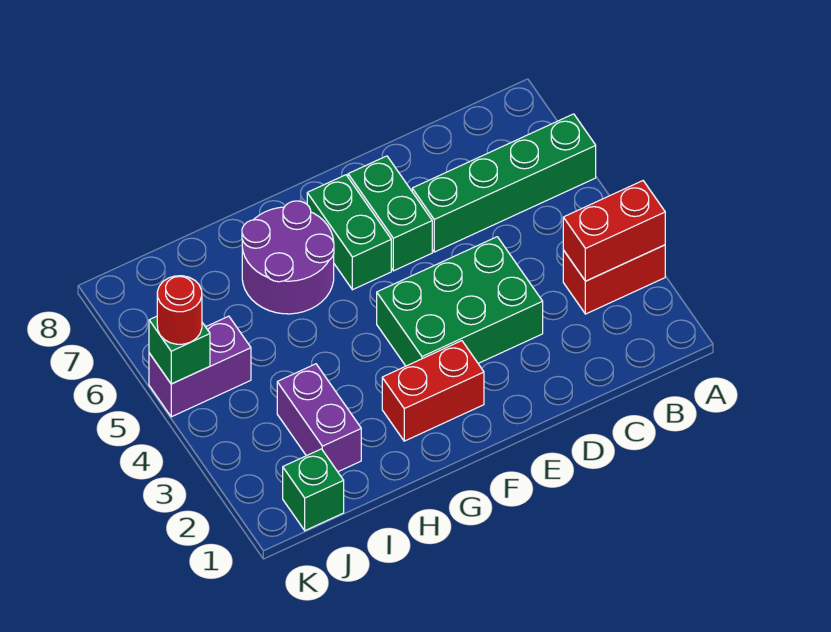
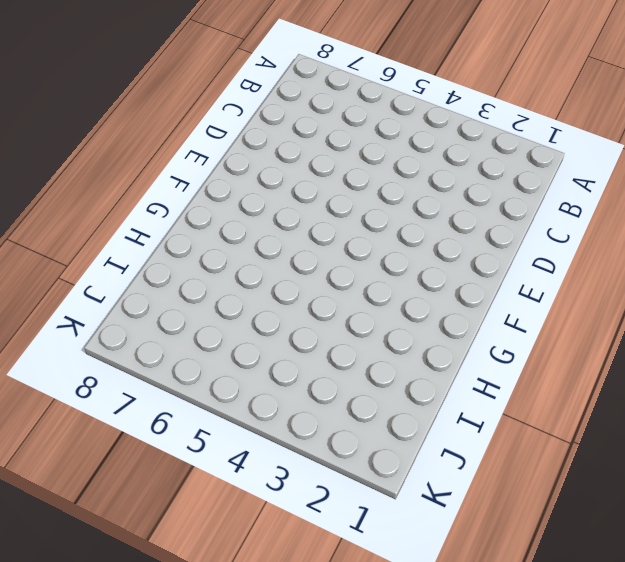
none -> red 1x2 brick [563,245,665,314]
none -> green 1x4 brick [412,114,596,252]
none -> green 2x3 brick [377,237,543,366]

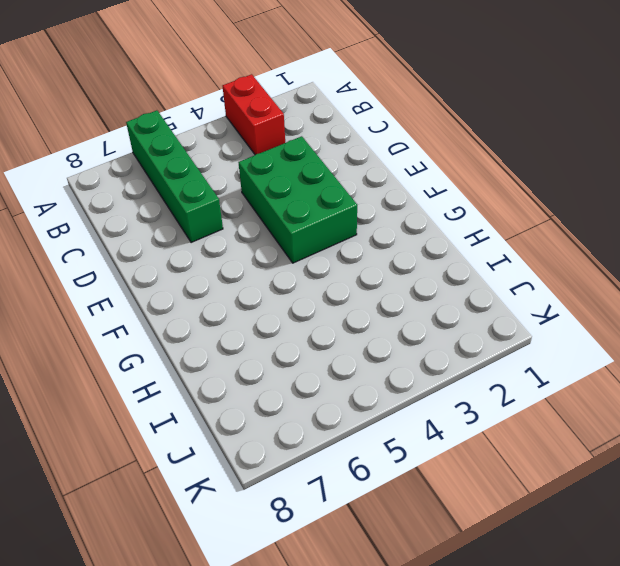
none -> green 1x2 brick [348,156,432,271]
none -> red 1x2 brick [382,341,484,441]
none -> green 1x2 brick [307,175,391,290]

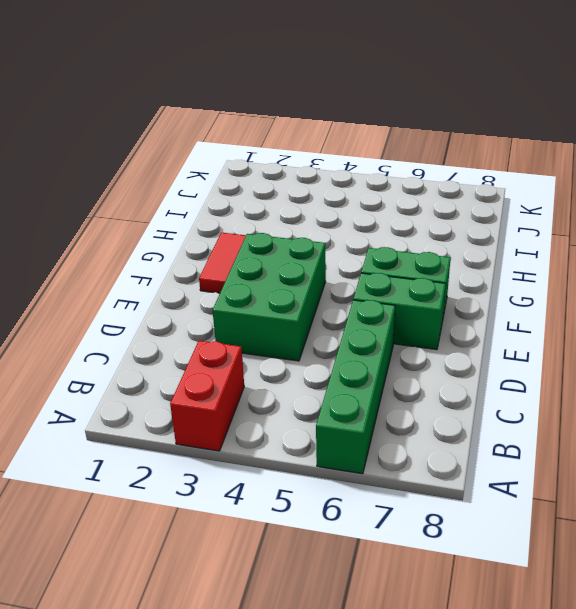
red 1x2 tile [199,233,246,293] -> red 1x2 brick [382,341,484,441]
none -> purple 2x2 round brick [242,201,334,314]
none -> purple 1x2 brick [277,364,361,472]
none -> green 1x1 brick [283,449,344,531]

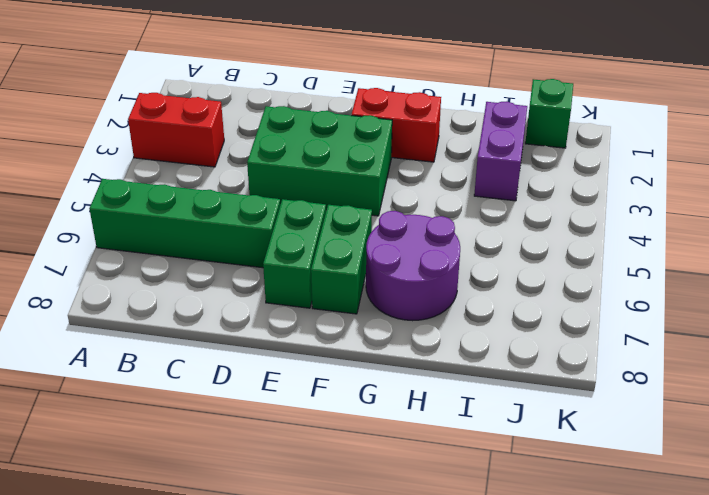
none -> purple 1x2 brick [149,316,251,417]
none -> red 1x2 brick [563,181,665,281]
none -> green 1x1 brick [149,316,210,384]

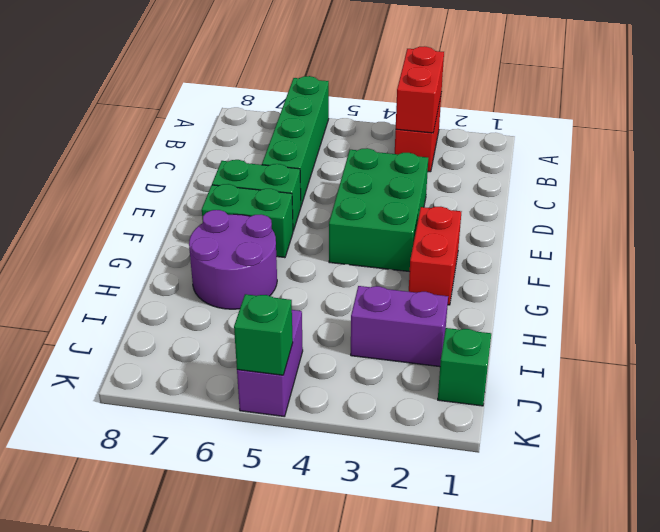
none -> red 1x1 round brick [157,276,202,344]

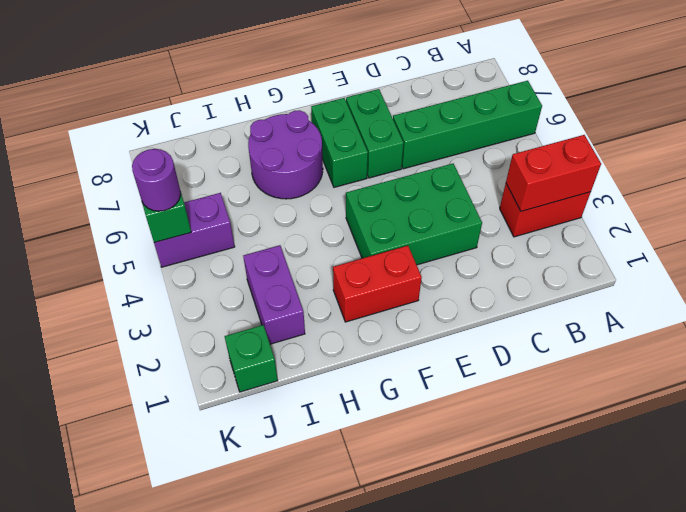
purple 1x1 round brick [132,149,181,211] -> red 1x1 round brick [157,276,202,344]

